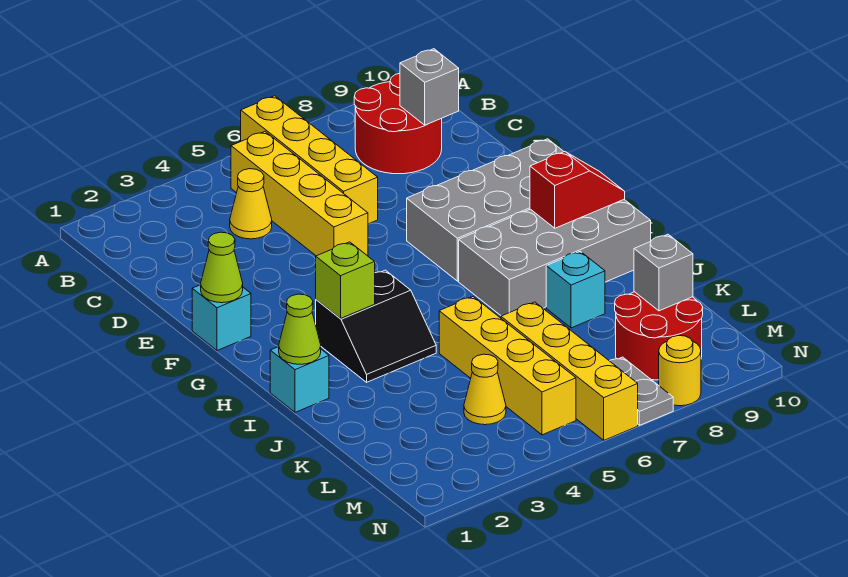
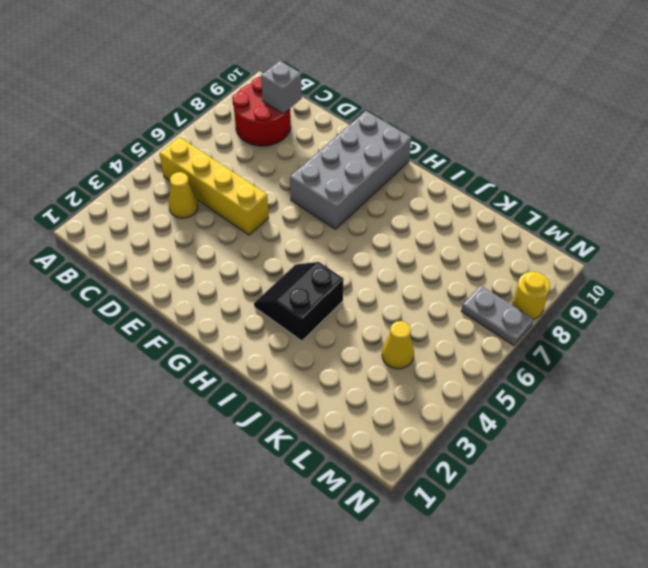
black 2x2 slope [254,262,344,341] -> black 2x2 slope turned to [316,270,436,382]
none -> yellow 1x4 brick [241,96,378,224]
none -> cyan 1x1 brick [192,285,251,351]
none -> grey 2x4 brick [459,200,651,316]

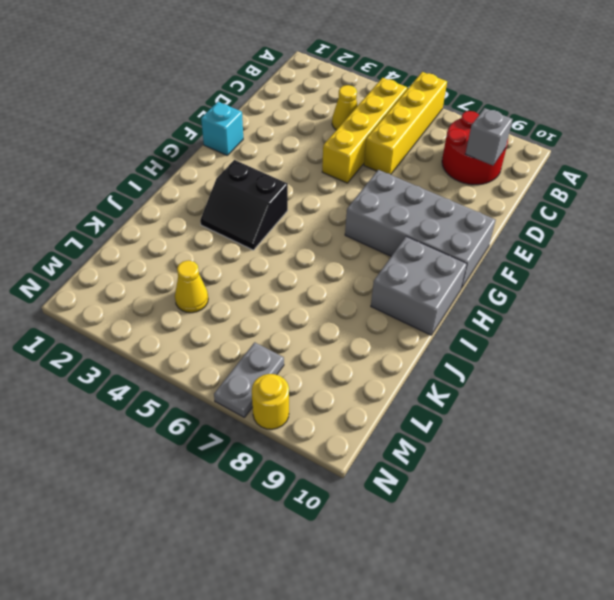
grey 2x2 brick [371,237,467,335] -> grey 2x4 brick [459,200,651,316]
none -> cyan 1x1 brick [270,347,329,412]
none -> yellow 1x4 brick [439,297,576,435]
none -> cyan 1x1 brick [546,251,605,328]

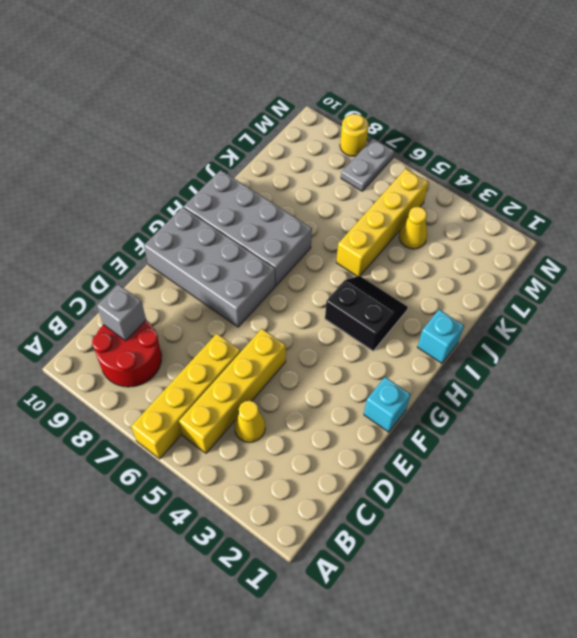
none -> cyan 1x1 brick [546,251,605,328]
none -> yellow 1x4 brick [501,302,638,440]
none -> red 2x2 round brick [615,292,703,380]

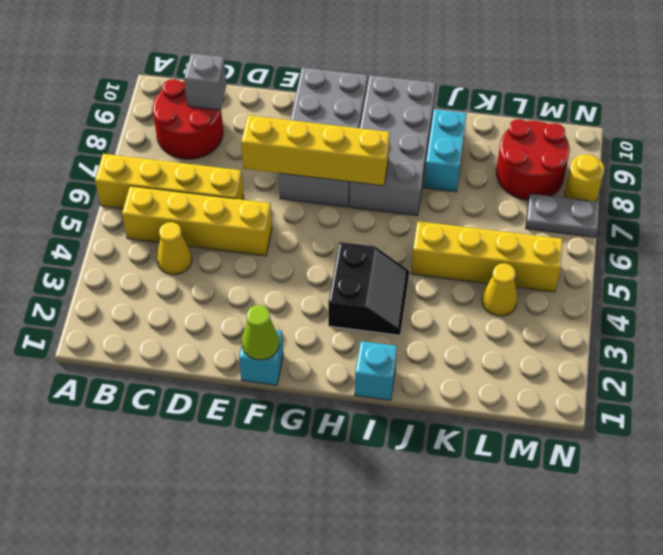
yellow 1x4 brick [241,115,390,186] -> yellow 1x4 brick moved to [501,302,638,440]
cyan 1x2 brick [424,109,467,192] -> cyan 1x1 brick [546,251,605,328]
none -> lime 1x1 brick [316,242,375,319]
none -> red 1x2 slope [530,152,625,228]
none -> lime 1x1 cone [278,294,321,364]

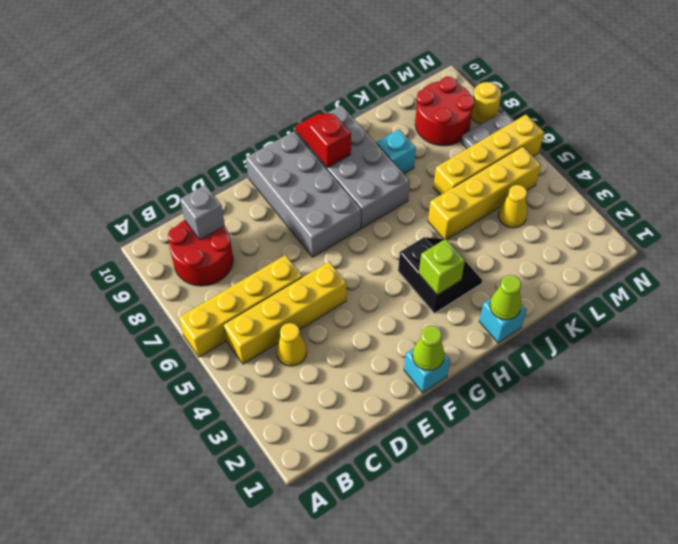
none -> grey 1x1 brick [634,234,693,311]

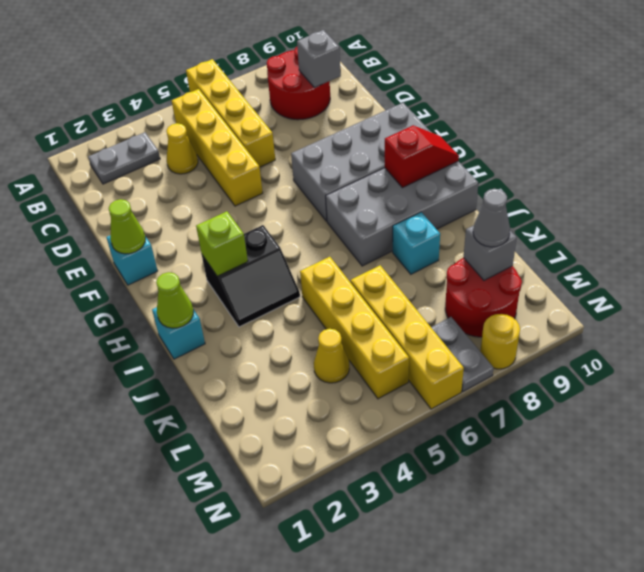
grey 1x2 plate [88,132,160,184] -> none
grey 1x1 cone [473,189,510,247] -> none

